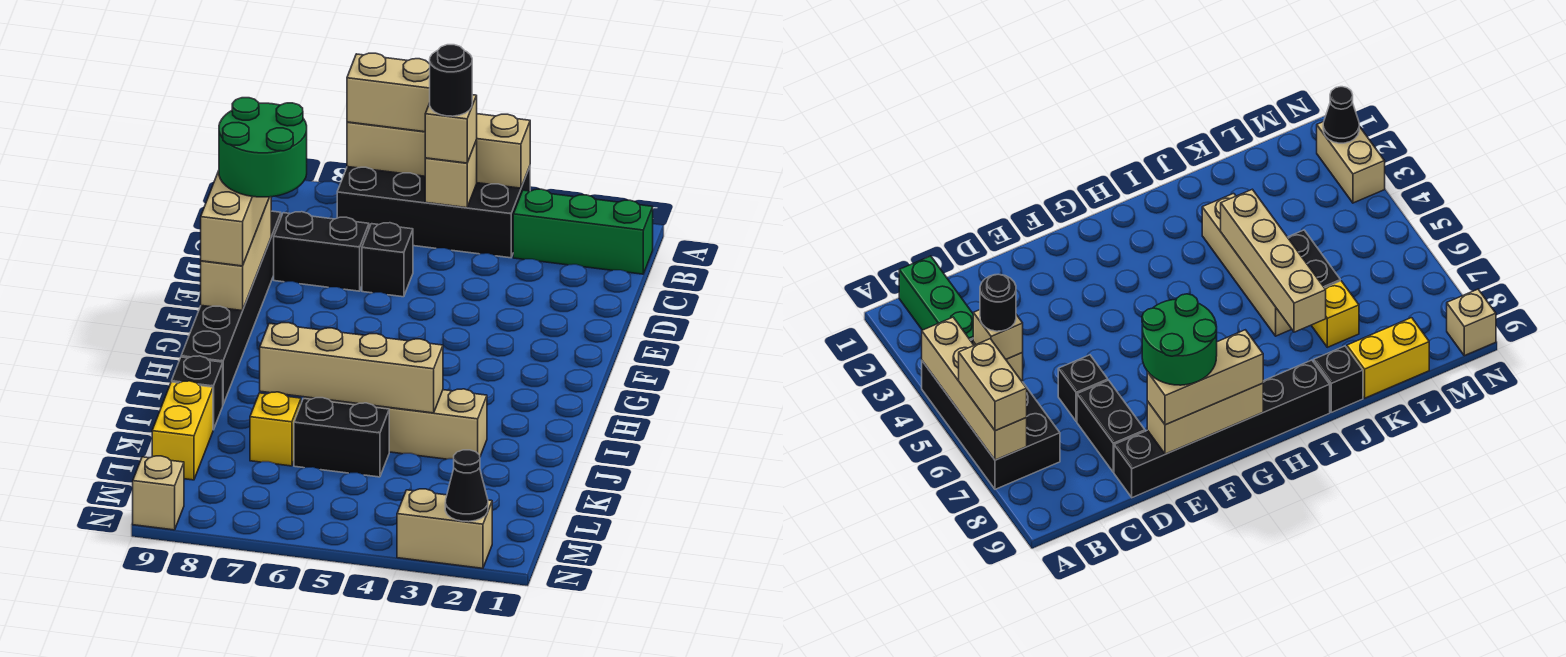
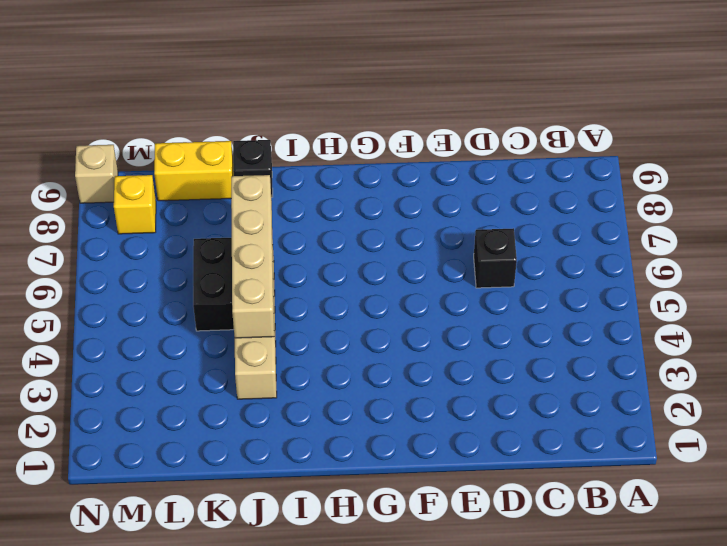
yellow 1x1 brick [114,175,156,234] -> yellow 1x1 brick moved to [250,392,301,466]
none -> black 2x4 brick [337,167,530,258]
none -> green 1x3 brick [513,189,653,274]
none -> black 1x2 brick [274,212,369,291]

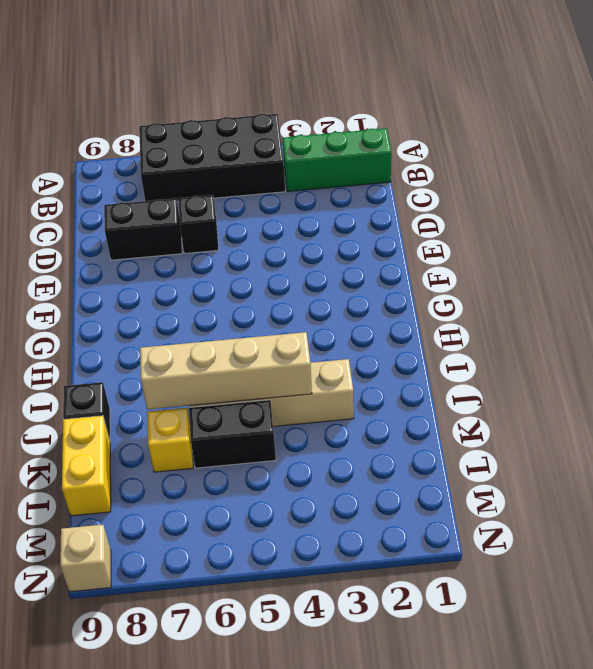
none -> black 1x6 brick [181,211,281,404]
none -> tan 1x2 brick [397,489,492,568]
none -> tan 1x4 brick [347,114,530,188]

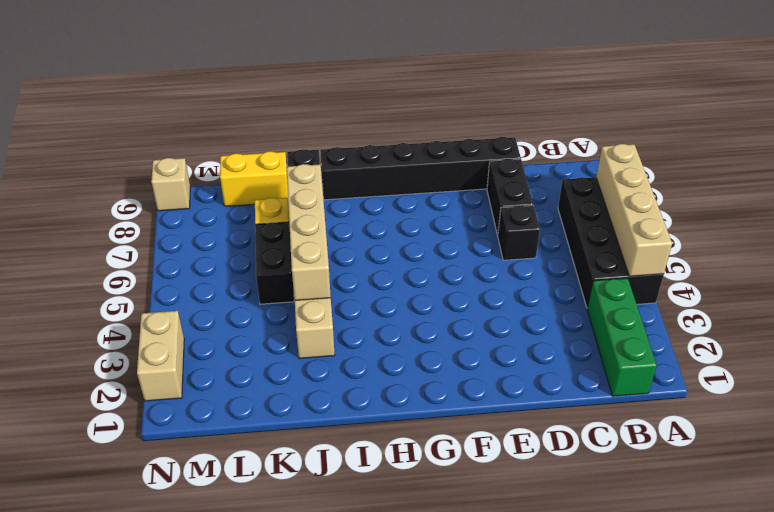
none -> tan 1x1 brick [425,140,477,208]
none -> tan 1x3 brick [201,197,271,311]
none -> black 1x1 cone [445,450,488,522]

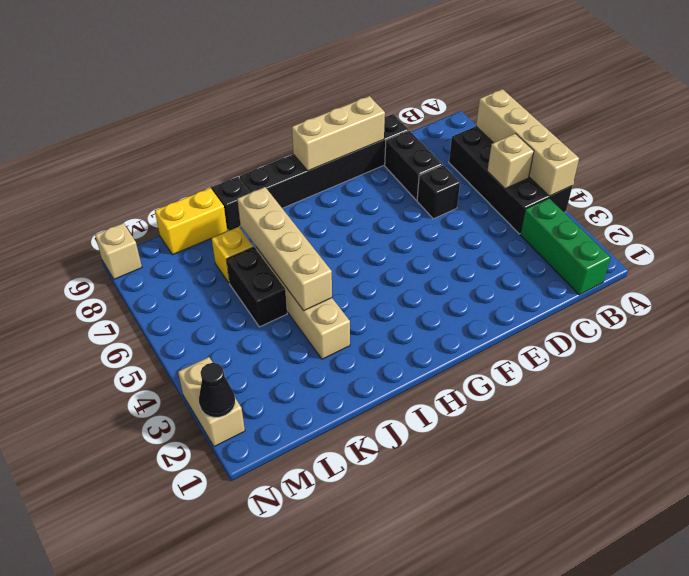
none -> tan 1x2 brick [347,53,430,132]
none -> tan 1x1 brick [425,95,477,163]
none -> tan 1x3 brick [201,171,269,266]

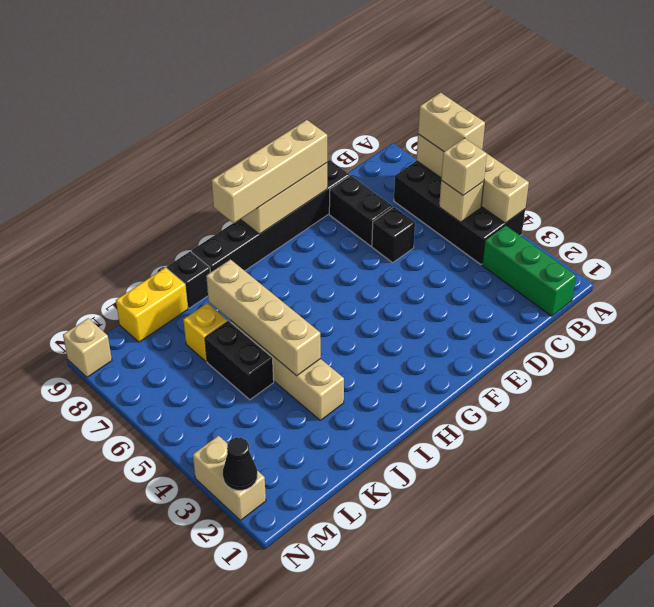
tan 1x4 brick [211,120,327,223] -> tan 1x3 brick [201,171,269,266]
none -> black 1x1 round brick [430,45,472,116]
none -> green 2x2 round brick [219,98,307,197]

